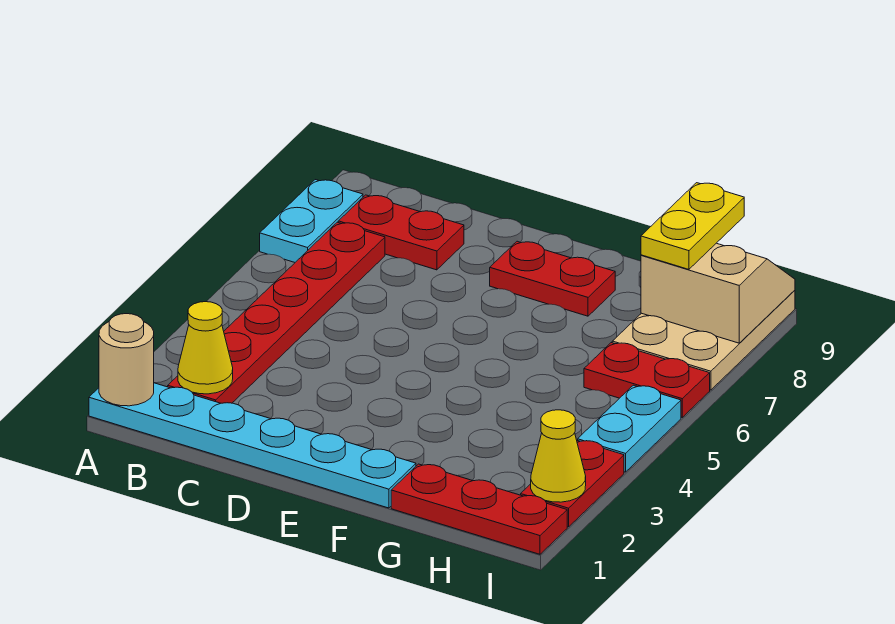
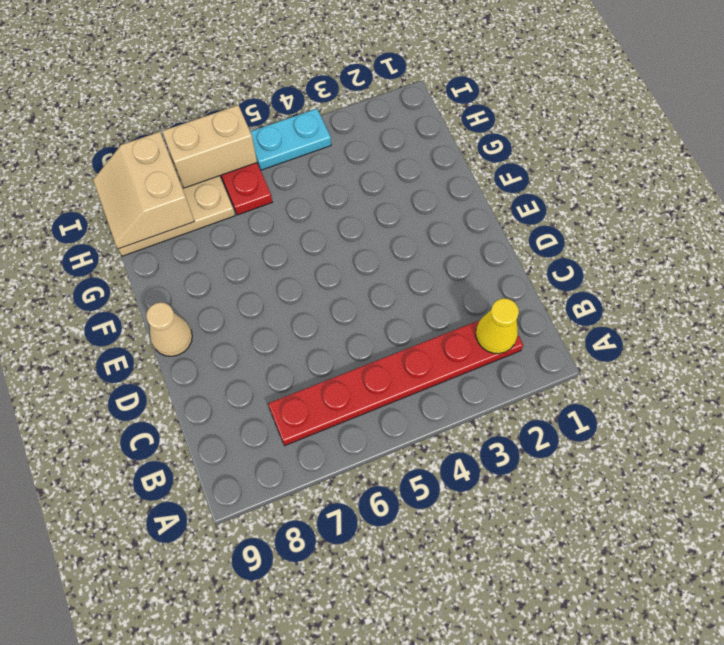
tan 1x1 cone [146,302,192,356] -> none
tan 1x2 brick [162,105,257,188] -> none
none -> cyan 1x6 plate [89,383,416,508]
none -> cyan 1x2 plate [260,180,363,262]
none -> red 1x2 plate [338,195,464,270]

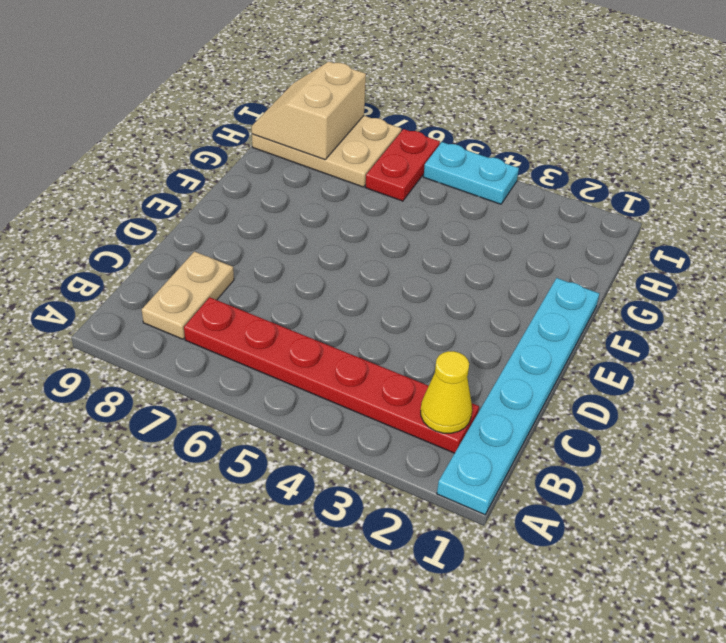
tan 1x2 plate [142,252,234,339] -> red 1x2 plate [338,195,464,270]
none -> cyan 1x2 plate [260,180,363,262]
none -> red 1x2 plate [490,241,615,316]
none -> red 1x3 plate [391,464,567,554]

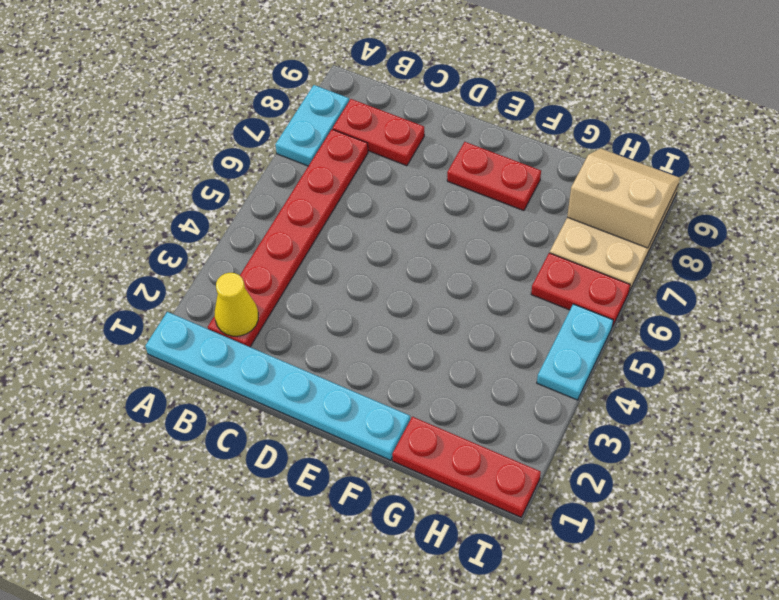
none -> red 1x2 plate [521,440,624,527]
none -> tan 1x1 round brick [99,314,154,406]
none -> yellow 1x1 cone [531,410,586,502]

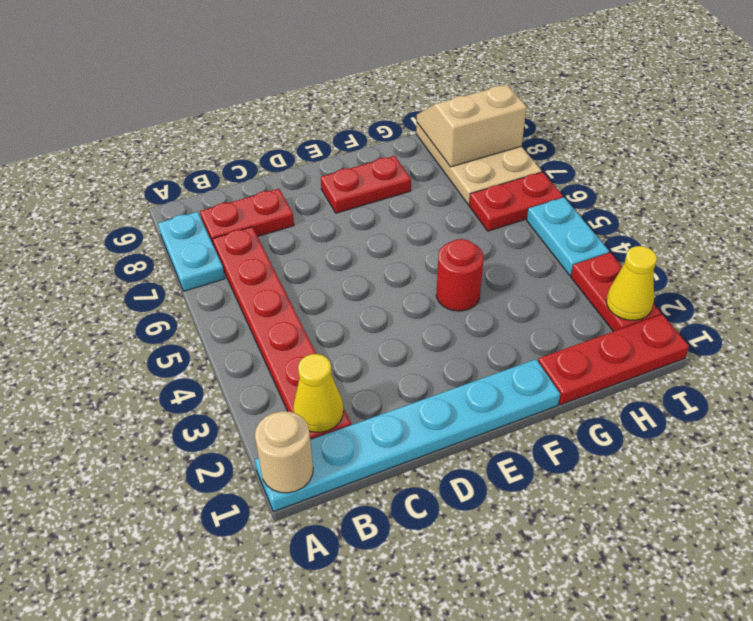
red 1x1 round brick [436,239,484,311] -> none
none -> yellow 1x2 plate [641,183,744,269]

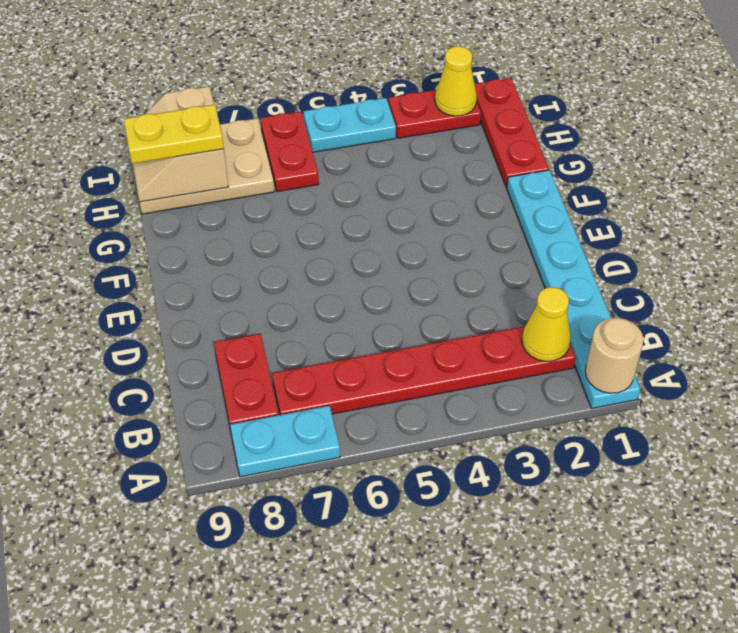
none -> red 1x2 plate [490,241,615,316]

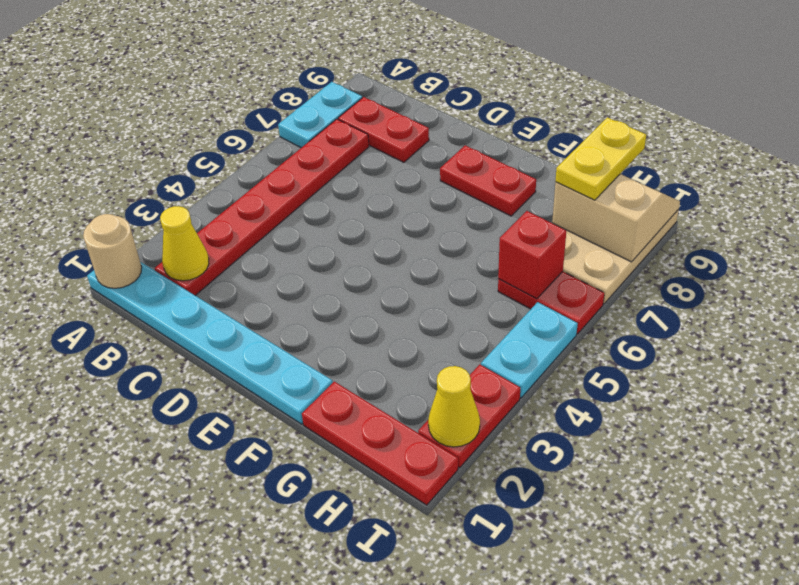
red 1x1 brick [498,211,566,299] -> none

